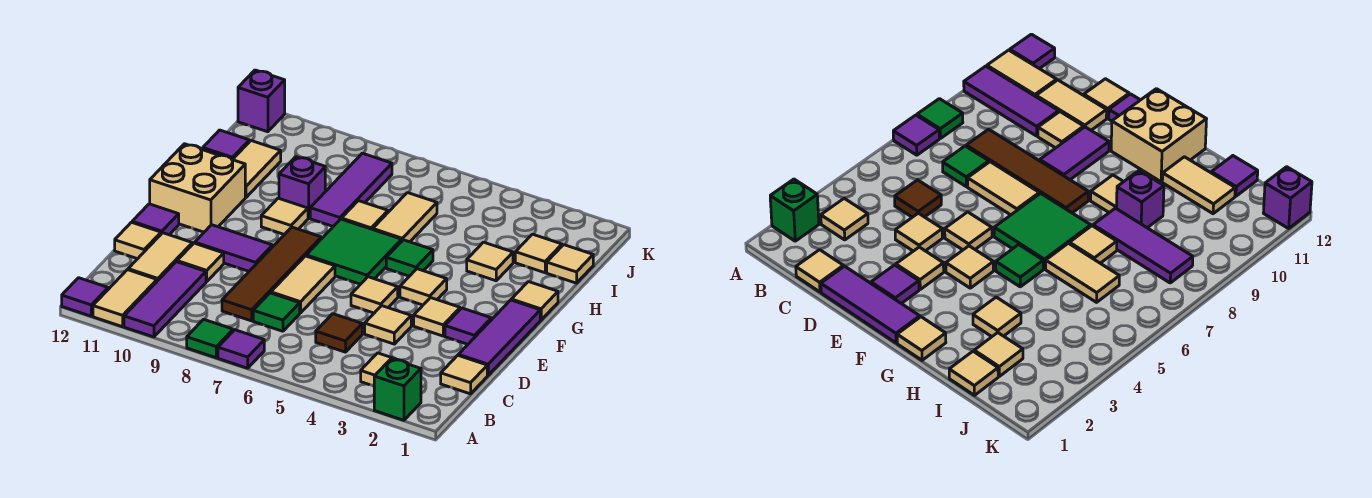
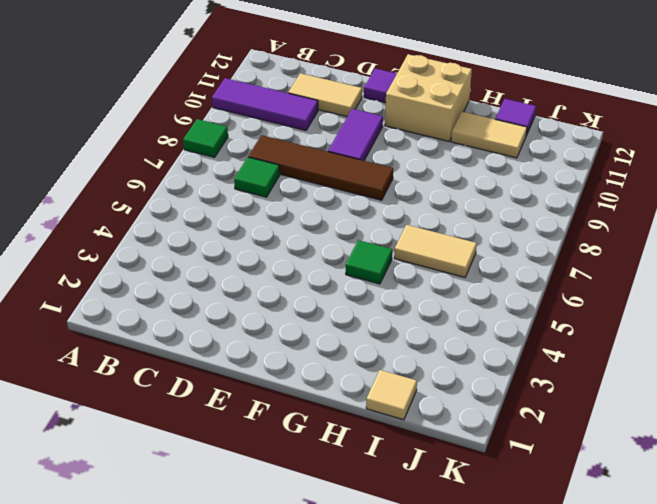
none -> green 1x1 brick [374,359,421,420]
none -> purple 1x1 tile [218,330,264,368]
none -> tan 1x2 tile [93,270,157,327]
none -> purple 1x1 tile [62,278,108,316]

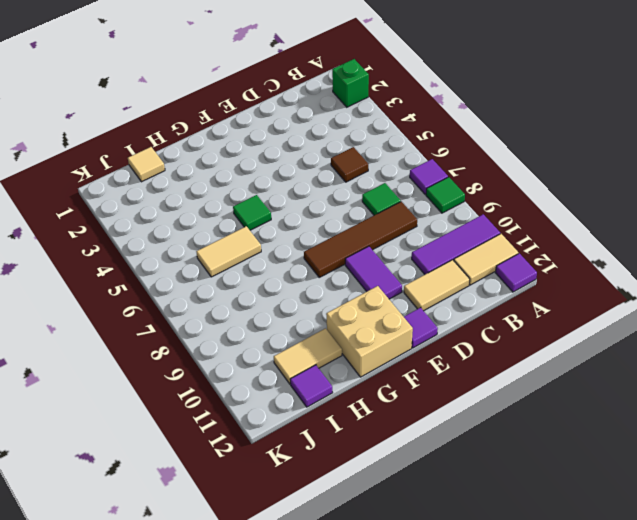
none -> tan 1x1 tile [361,353,398,386]
none -> tan 1x1 tile [441,355,487,394]
none -> purple 1x3 tile [458,300,540,375]
none -> tan 1x1 tile [365,306,411,344]

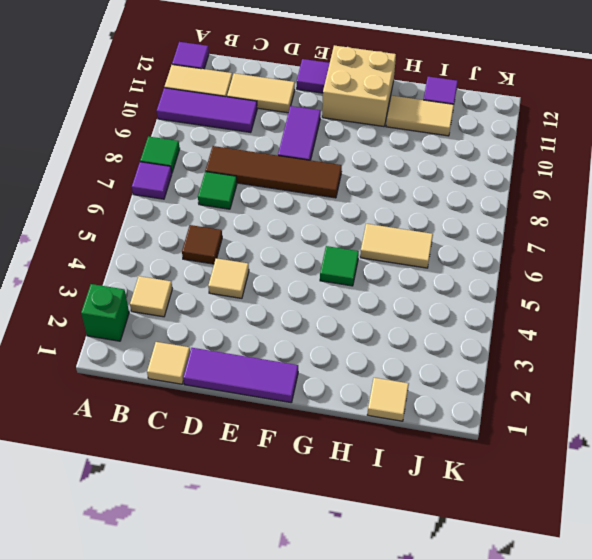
none -> tan 1x2 tile [271,256,335,313]
none -> tan 1x1 tile [177,243,224,282]
none -> tan 1x1 tile [115,222,161,259]
none -> purple 1x1 tile [445,308,491,344]

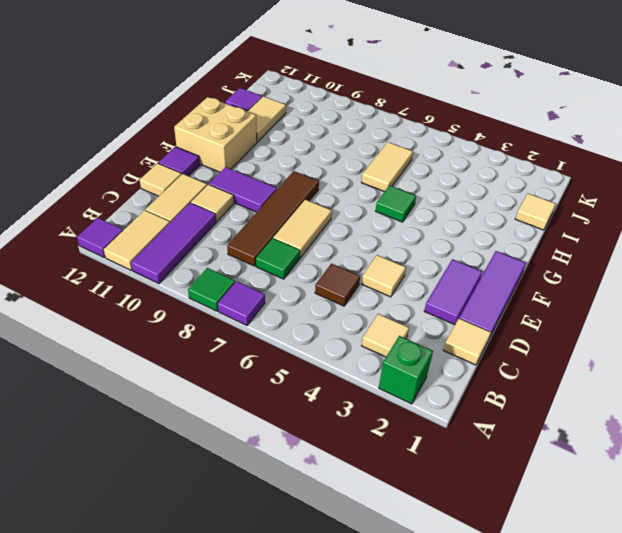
purple 1x2 tile [424,259,482,325] -> purple 1x1 tile [445,308,491,344]
none -> tan 1x1 tile [414,298,460,336]
none -> tan 1x1 tile [351,277,398,313]
none -> tan 1x1 tile [400,269,447,305]
none -> green 2x2 tile [306,219,402,284]

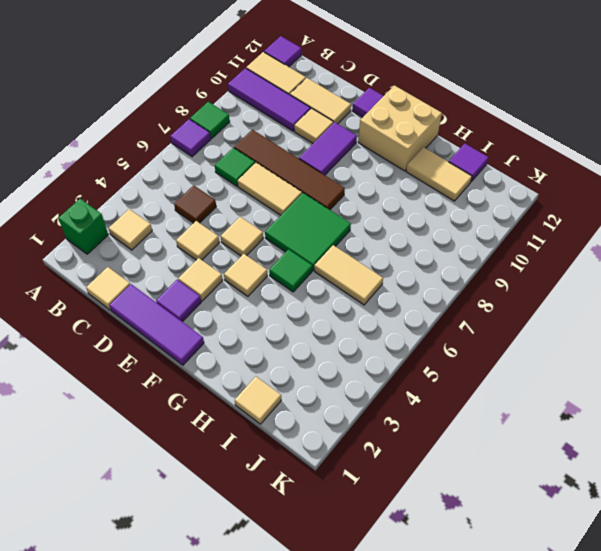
none -> tan 1x1 tile [115,222,161,259]
none -> tan 1x1 tile [511,282,558,320]
none -> tan 1x1 tile [261,198,308,235]
none -> tan 1x1 tile [467,242,513,281]

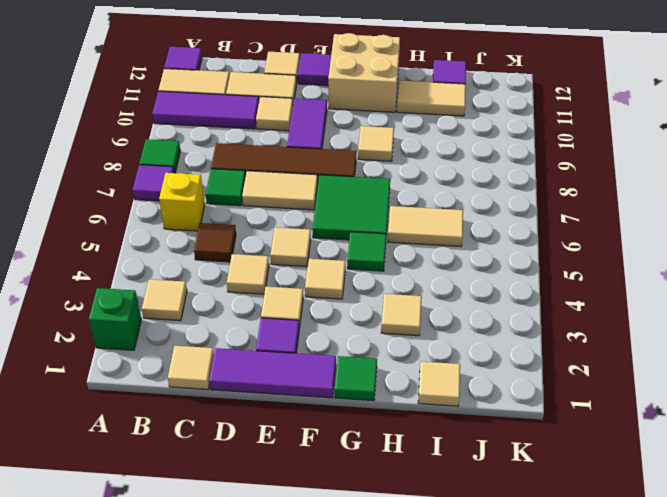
yellow 1x1 brick [159,173,205,231] -> none
green 1x1 tile [335,356,377,401] -> tan 1x1 tile [511,282,558,320]
none -> tan 1x1 tile [341,201,388,229]
none -> purple 1x3 tile [310,153,392,226]
none -> purple 1x1 brick [279,157,325,218]
none -> tan 1x1 tile [515,234,562,273]

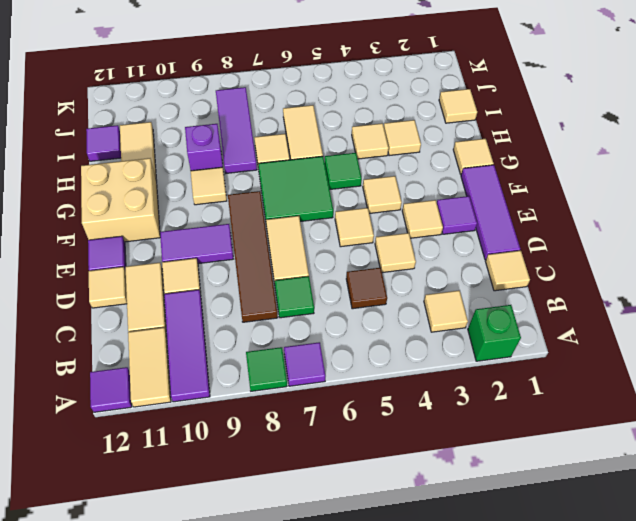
tan 1x1 tile [352,123,389,159] -> tan 1x1 tile moved to [515,234,562,273]
none -> purple 1x1 brick [238,70,285,132]

